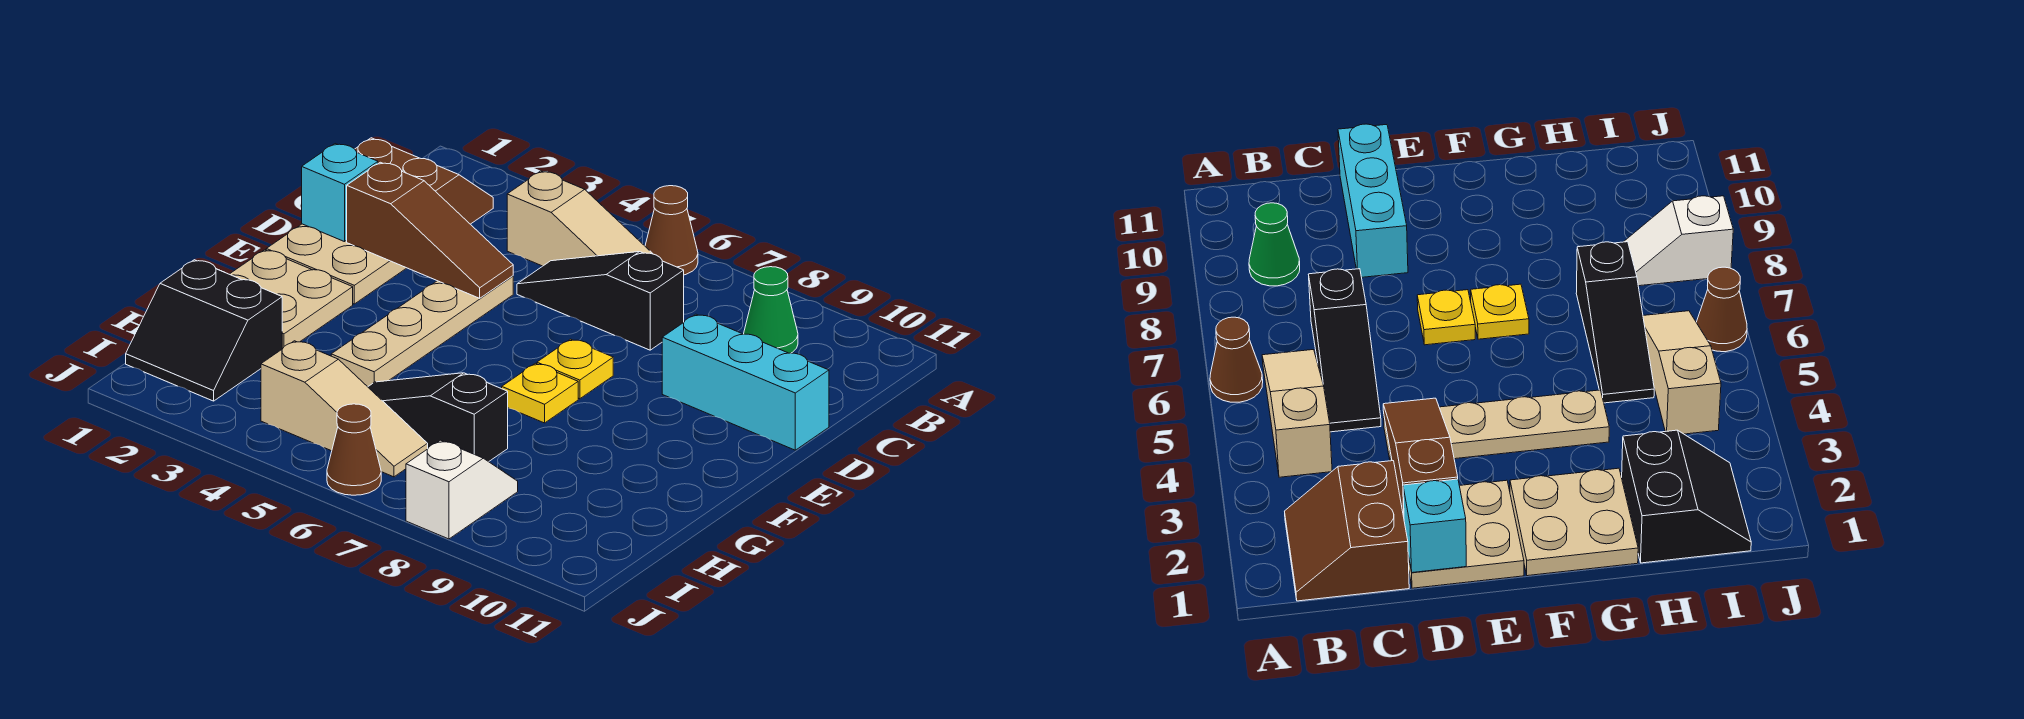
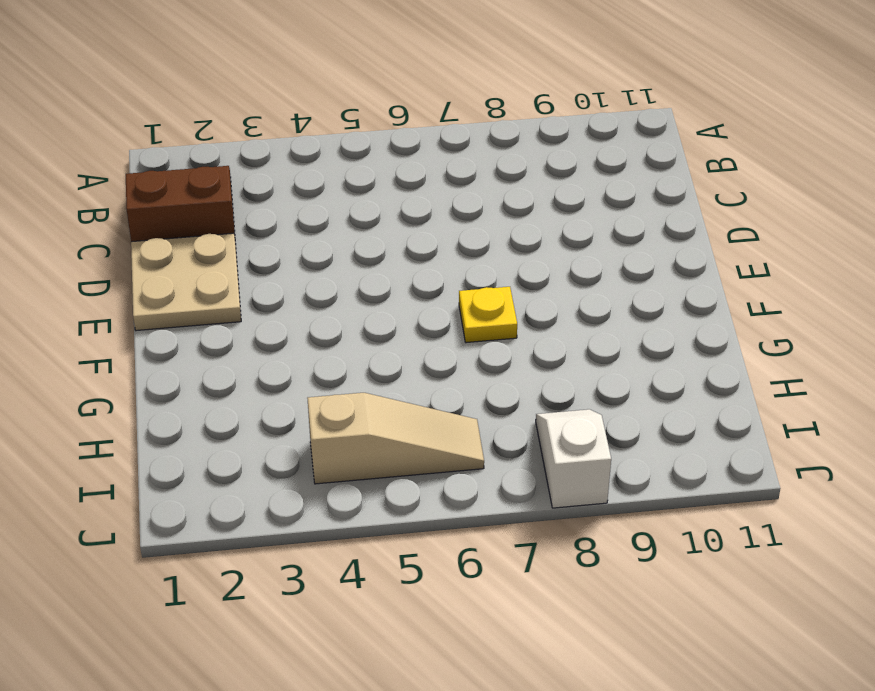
none -> brown 1x1 cone [645,186,698,275]
none -> tan 1x3 slope [507,171,653,266]
none -> green 1x1 cone [744,267,798,353]

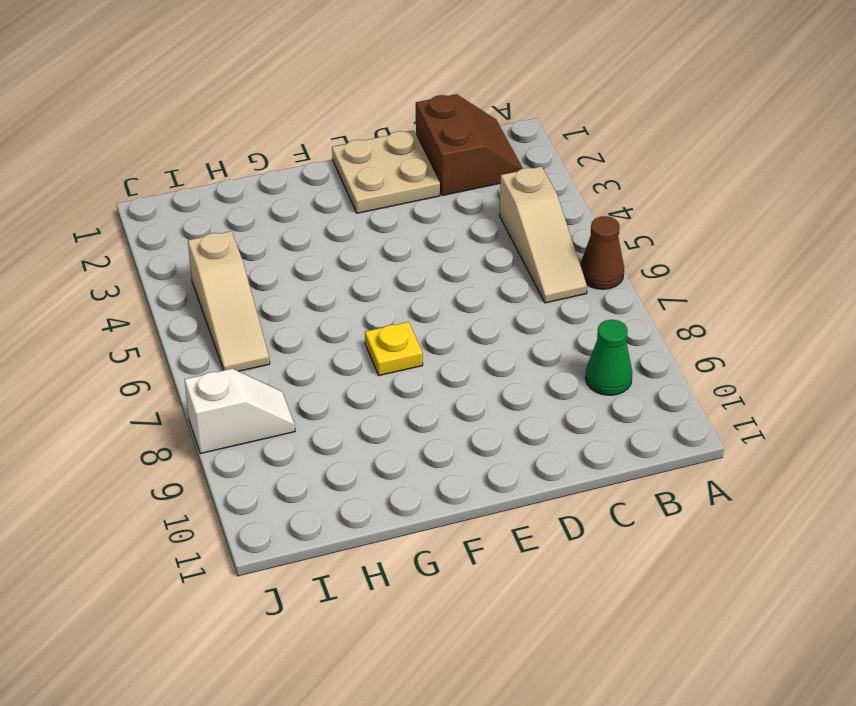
none -> black 1x3 slope [517,252,684,350]
none -> tan 1x4 plate [331,276,513,387]
none -> cyan 1x3 brick [662,314,829,450]

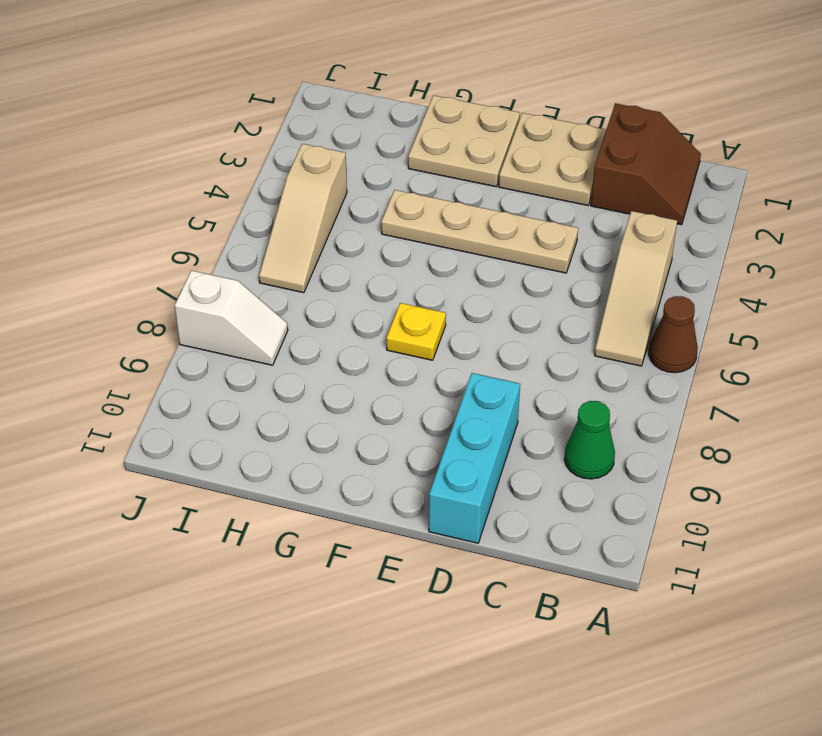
none -> black 1x3 slope [517,252,684,350]
none -> yellow 1x1 plate [537,339,613,399]
none -> black 2x2 slope [126,260,282,401]

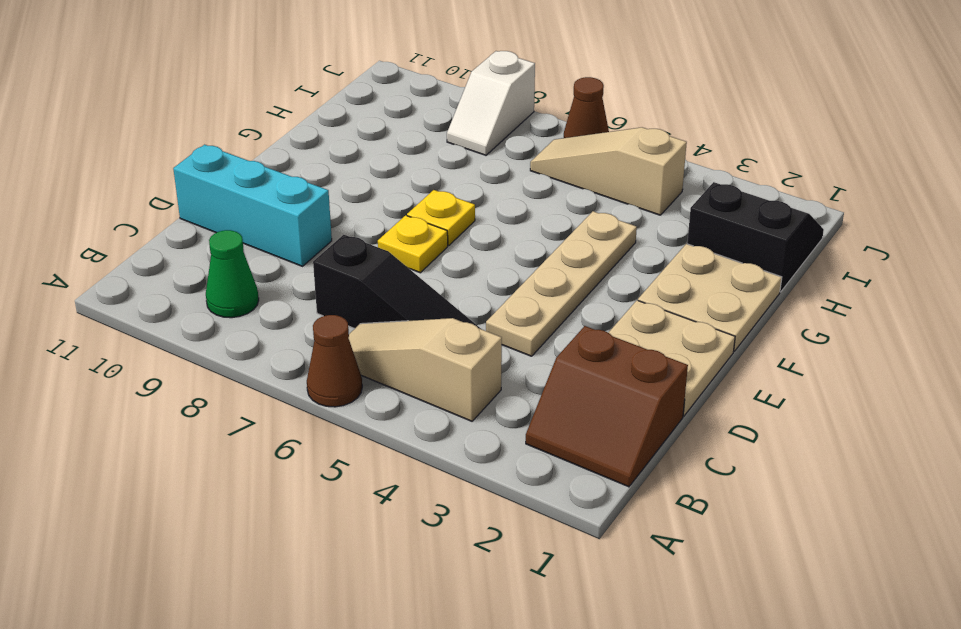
none -> black 1x3 slope [368,373,508,462]
none -> cyan 1x1 brick [302,144,378,242]
none -> brown 1x3 slope [347,162,513,298]

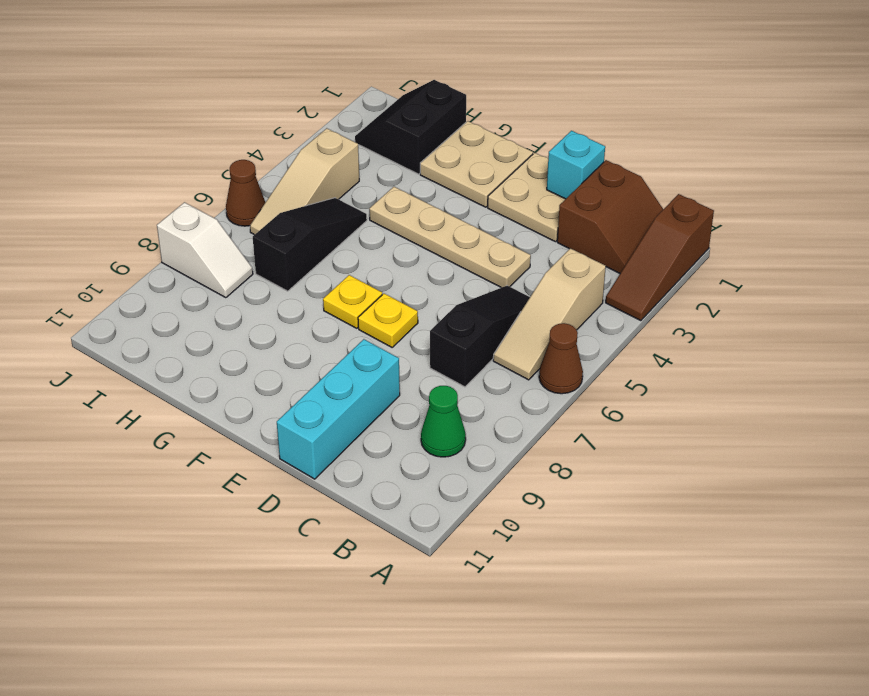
brown 1x3 slope [606,194,714,321] -> brown 1x3 slope moved to [347,162,513,298]

